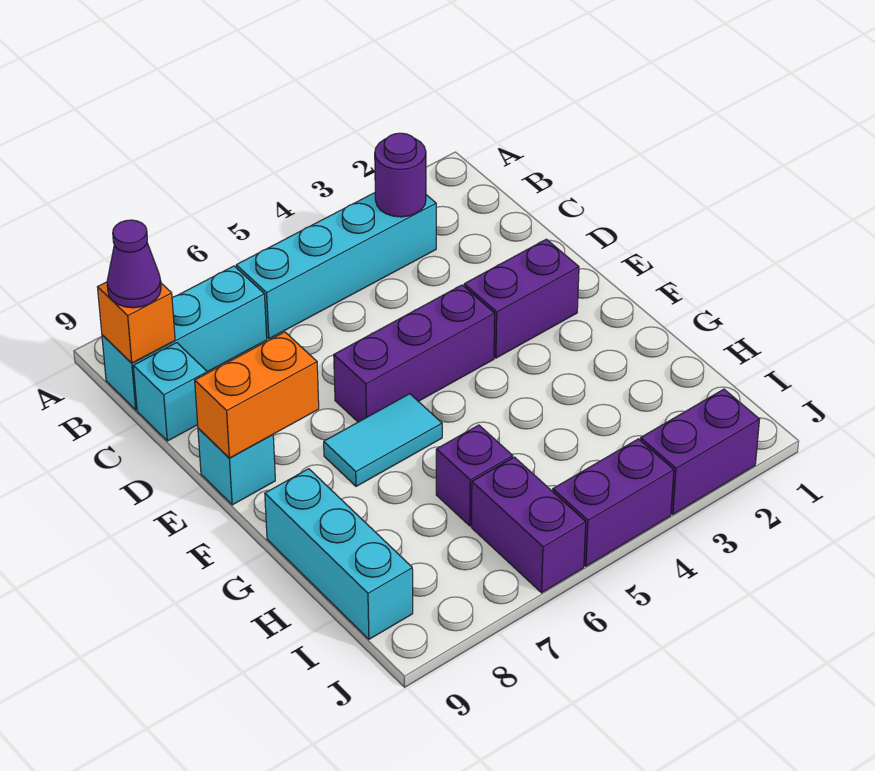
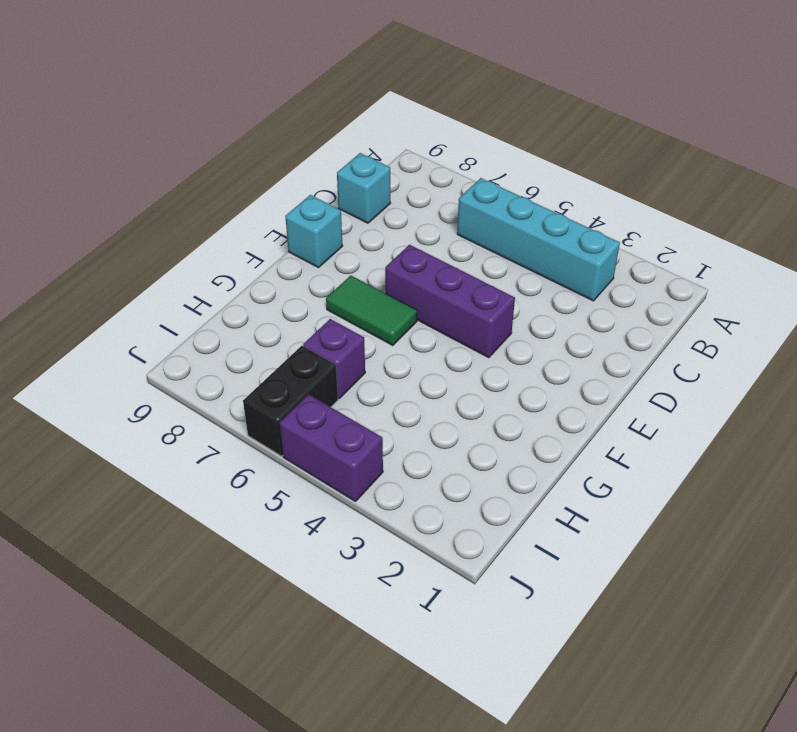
green 1x2 tile [326,276,417,345] -> cyan 1x2 tile [324,394,442,486]
black 1x2 brick [243,346,338,456] -> purple 1x2 brick [471,457,586,593]
none -> cyan 1x3 brick [102,266,267,410]
none -> purple 1x2 brick [464,239,579,358]
none -> cyan 1x3 brick [265,469,413,639]

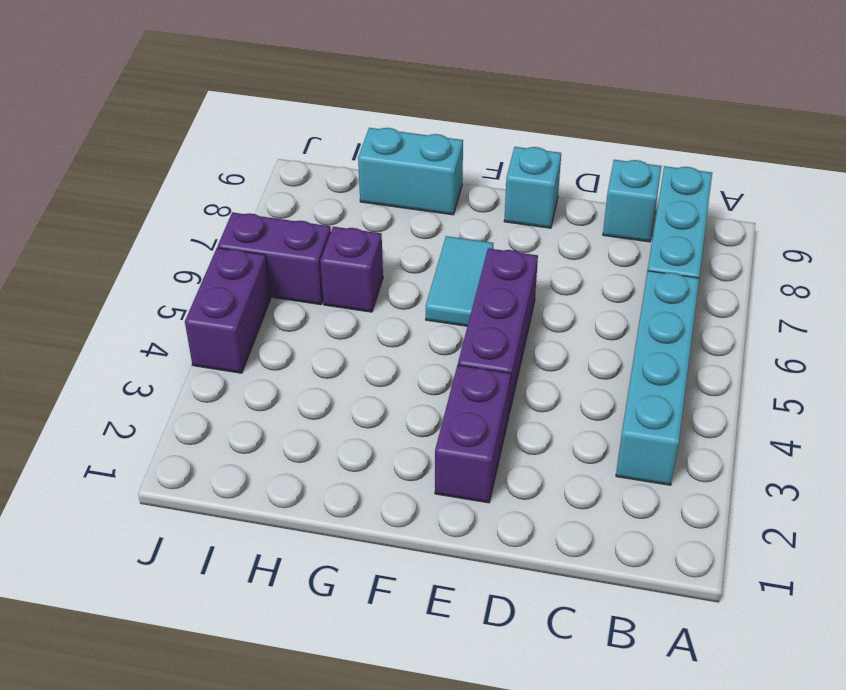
cyan 1x2 brick [358,128,463,215] -> cyan 1x3 brick [265,469,413,639]
none -> purple 1x2 brick [640,389,760,514]
none -> purple 1x1 round brick [375,133,426,217]
none -> orange 1x1 brick [98,282,175,363]

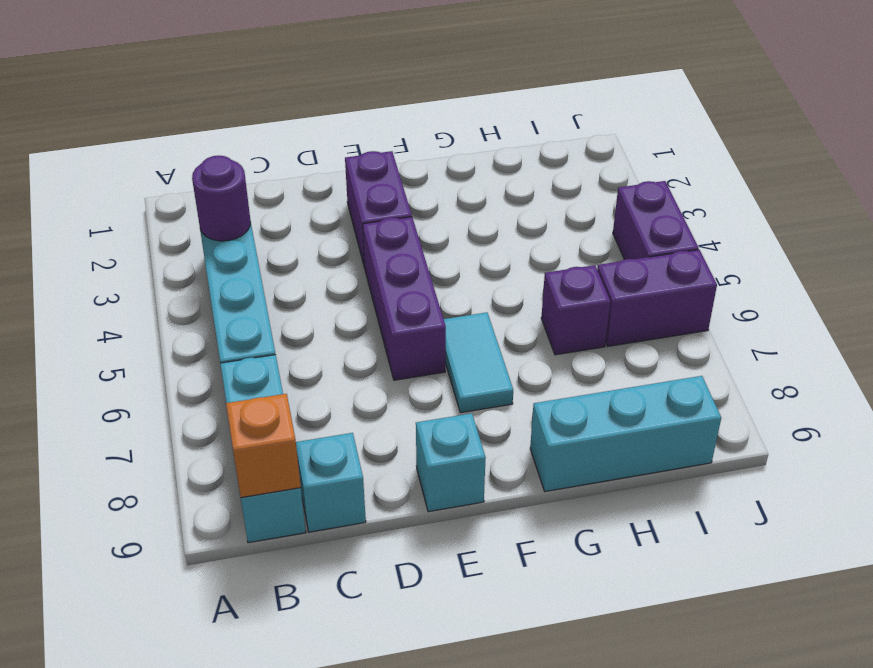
none -> purple 1x2 brick [640,389,760,514]
none -> orange 1x2 brick [195,332,319,458]
none -> purple 1x1 cone [107,220,161,308]

